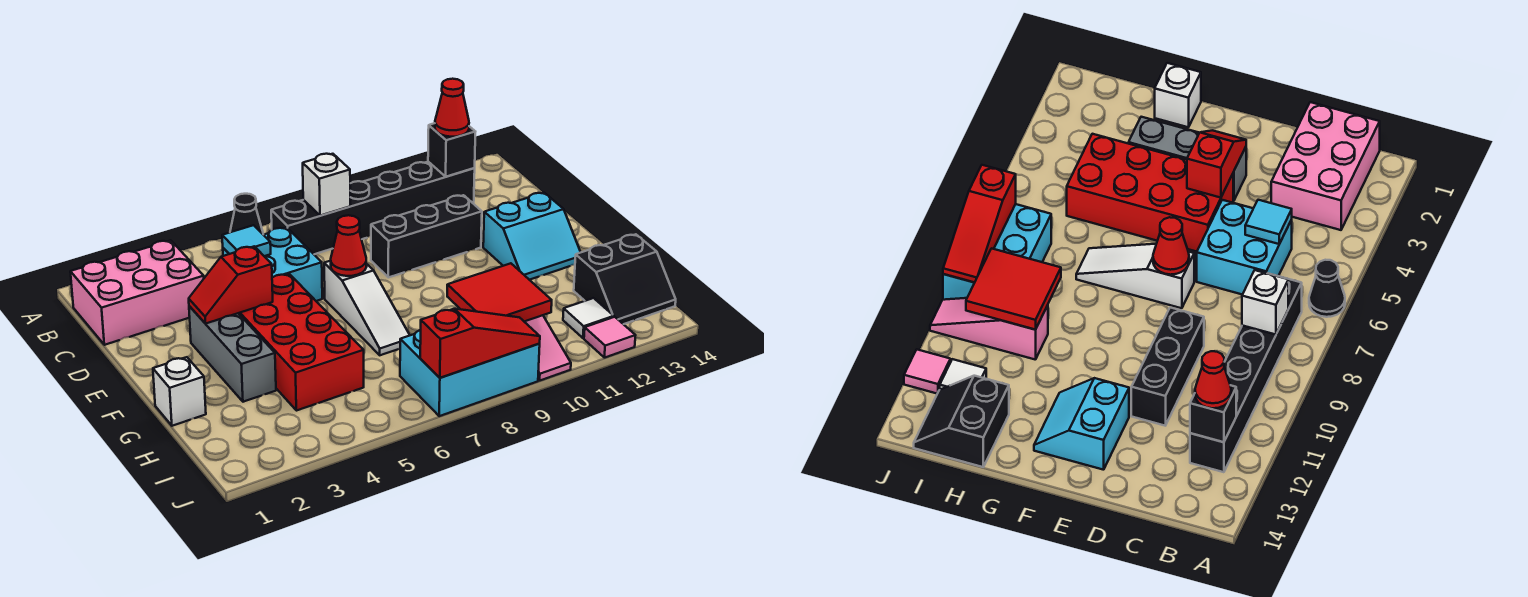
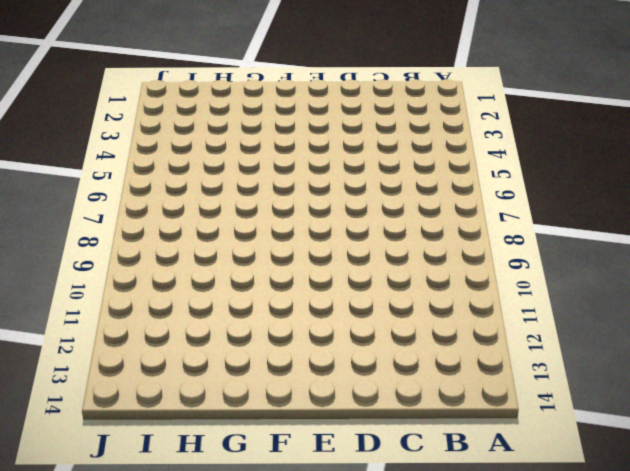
none -> black 1x1 cone [230,194,263,234]
none -> pink 2x3 brick [70,240,204,345]
none -> black 1x6 brick [271,162,475,254]

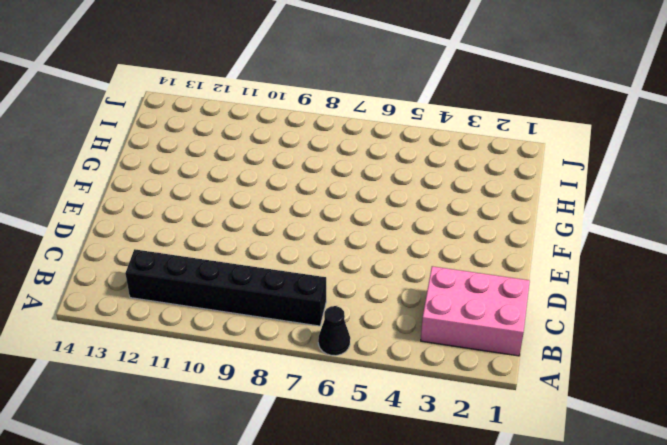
none -> cyan 2x2 brick [223,228,322,301]
none -> black 1x3 brick [371,195,482,277]
none -> grey 1x3 brick [189,306,276,402]

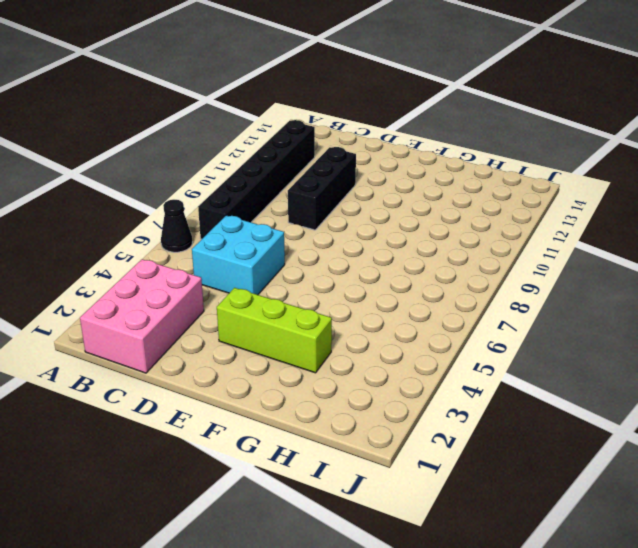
lime 1x3 brick [217,288,332,373] -> grey 1x3 brick [189,306,276,402]
none -> red 2x4 brick [239,274,364,411]
none -> white 1x3 slope [324,261,410,355]
none -> cyan 2x2 slope [483,193,581,280]

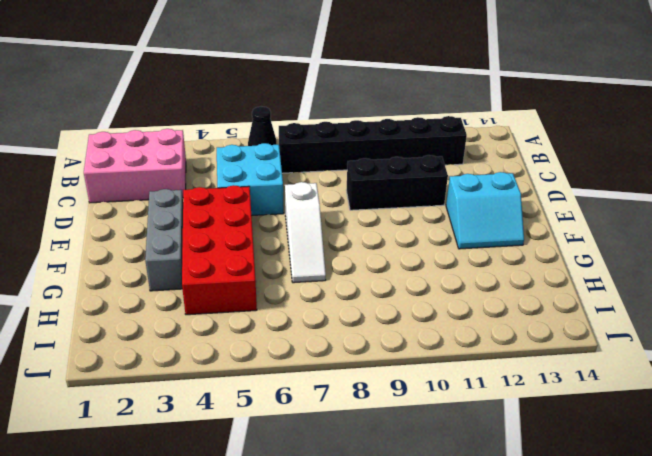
none -> white 1x1 brick [153,357,206,426]
none -> pink 1x3 slope [525,315,571,380]
none -> black 2x2 slope [574,234,676,324]

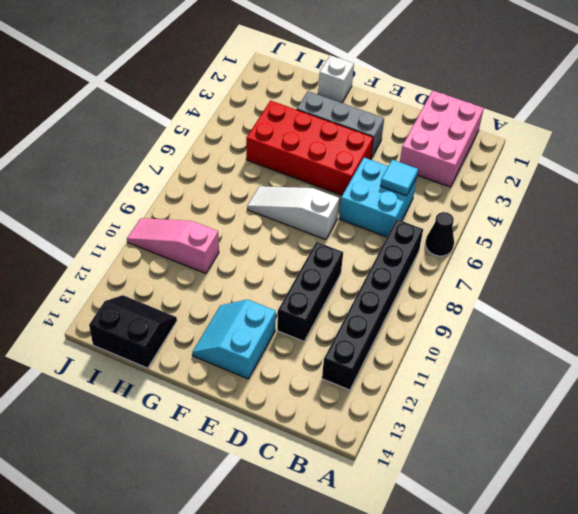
black 2x2 slope [89,295,177,368] -> black 2x2 slope turned to [574,234,676,324]
none -> cyan 2x3 brick [400,330,540,416]
none -> white 1x1 tile [563,298,614,338]
none -> pink 1x1 tile [584,317,636,358]

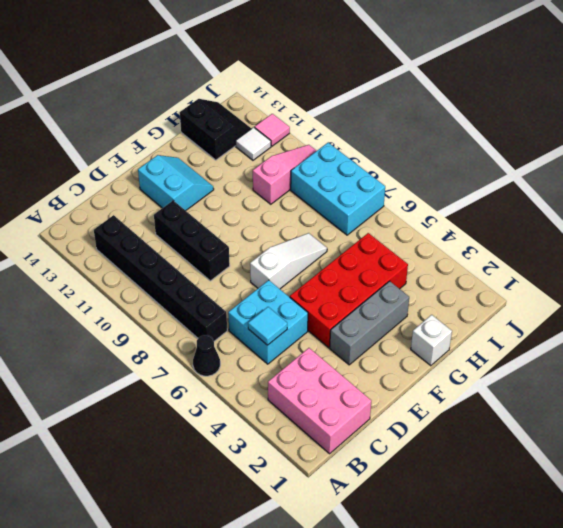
none -> white 1x1 brick [303,154,350,216]
none -> black 1x1 brick [428,123,475,177]
none -> red 1x2 slope [189,246,273,324]

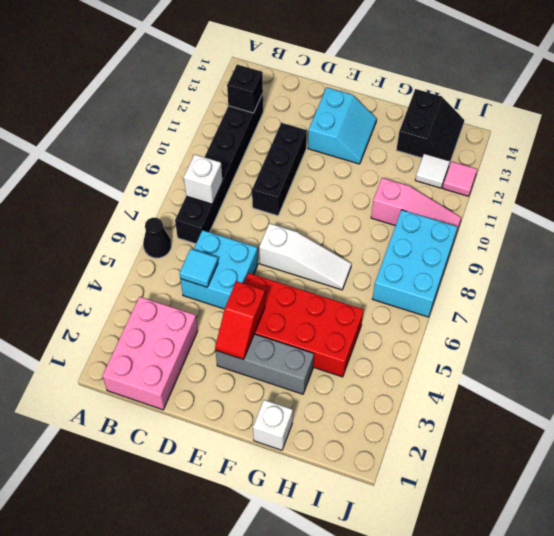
none -> red 1x1 cone [331,215,367,276]
none -> red 2x2 tile [447,263,552,322]
none -> red 1x3 slope [420,309,540,378]

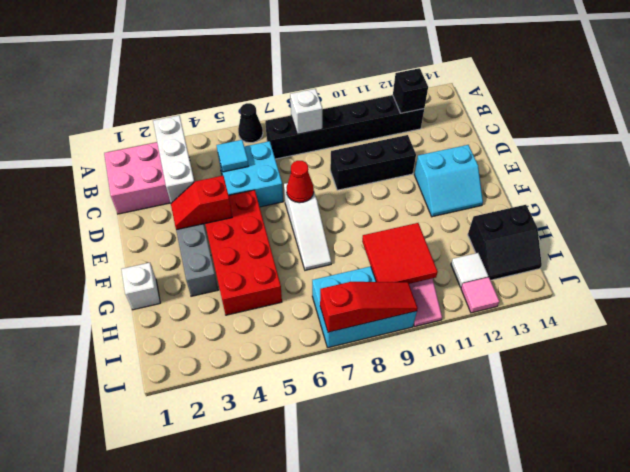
white 1x3 brick [153,116,194,203] -> none
none -> red 1x1 cone [435,79,469,137]

